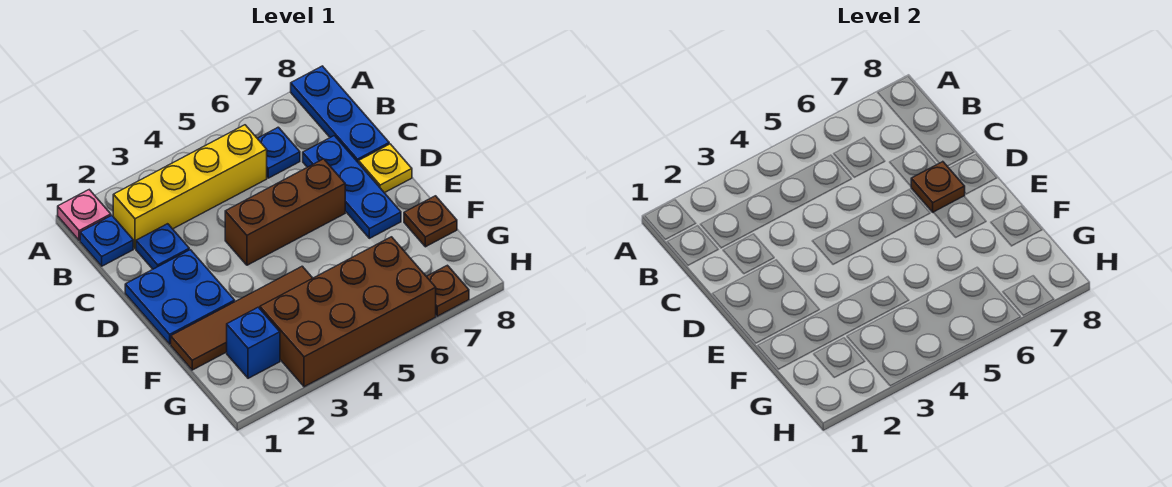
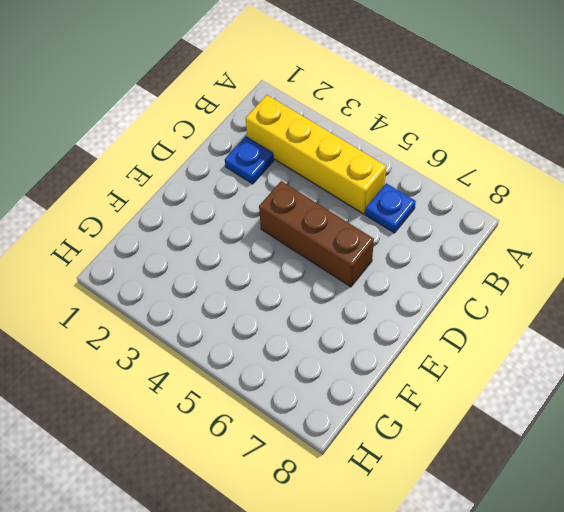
none -> pink 1x1 plate [58,190,111,240]
none -> blue 1x3 plate [291,66,389,163]
none -> blue 1x1 plate [80,215,133,266]

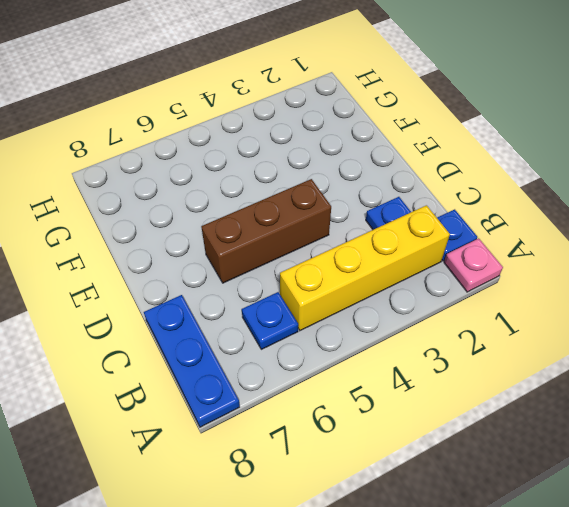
none -> blue 1x3 plate [303,136,401,238]
none -> blue 2x2 plate [125,250,235,344]
none -> yellow 1x1 plate [359,144,412,193]

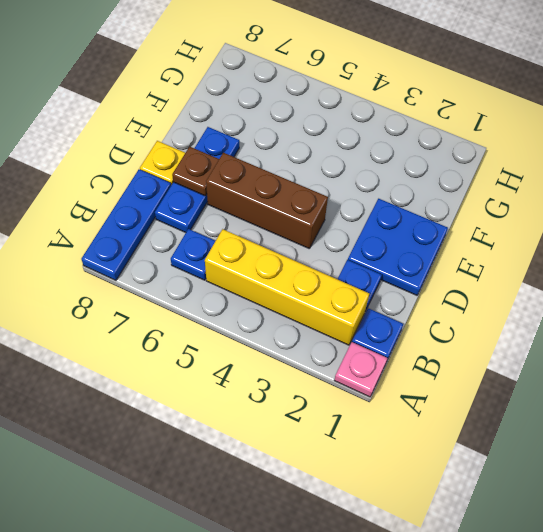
none -> brown 1x4 tile [171,266,312,370]
none -> brown 1x1 plate [404,196,457,247]
none -> blue 1x1 brick [227,307,280,378]

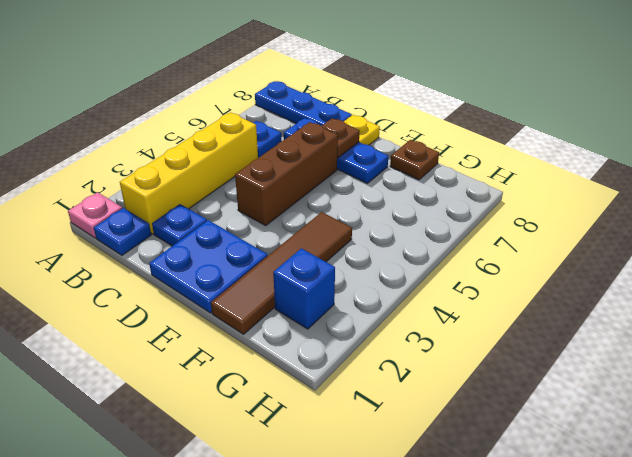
none -> brown 2x4 brick [260,237,436,387]
none -> brown 1x1 plate [426,265,469,316]

